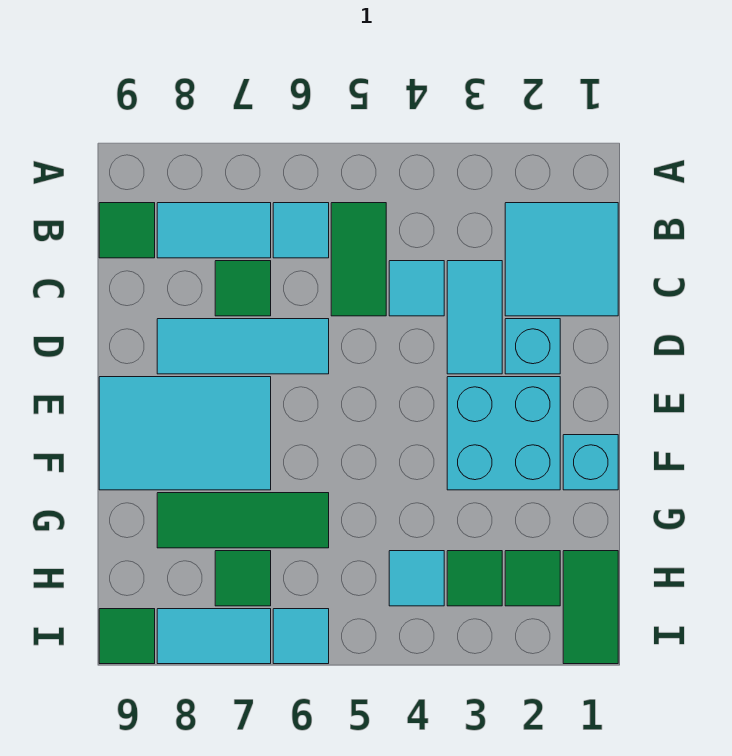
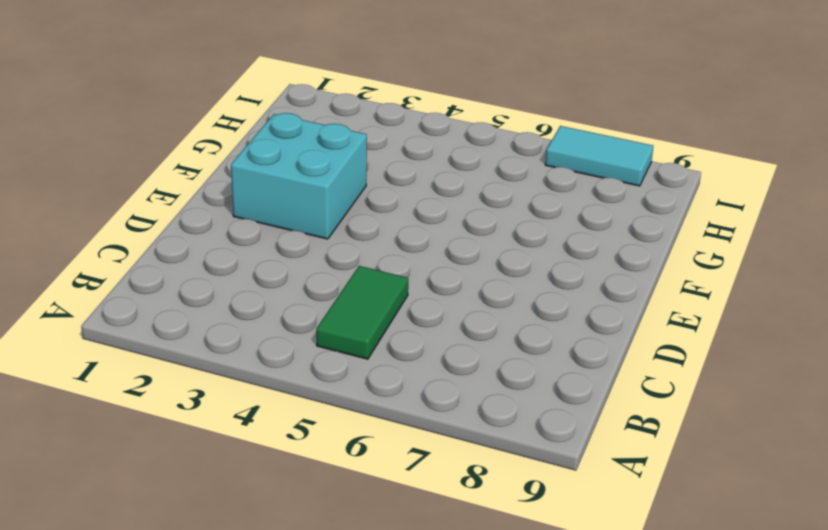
none -> cyan 2x2 tile [505,203,618,316]
none -> cyan 1x1 tile [273,203,329,258]
none -> cyan 1x2 tile [157,203,271,258]

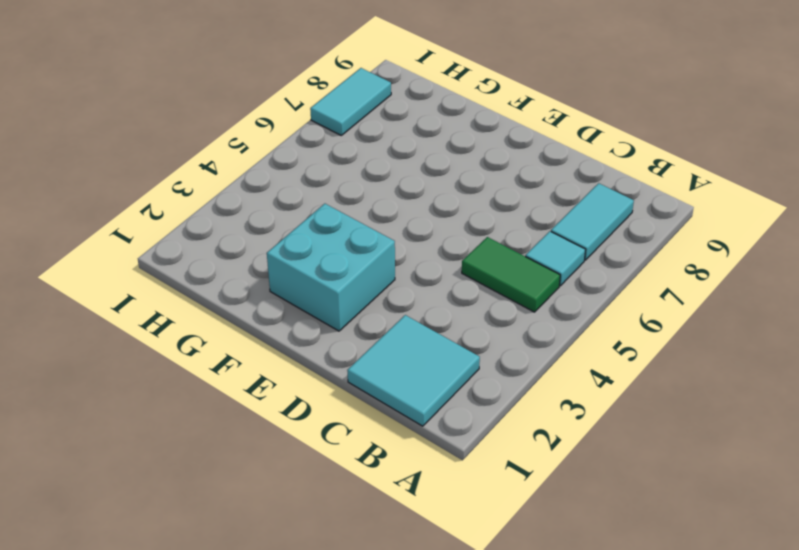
none -> green 1x1 tile [99,203,155,258]
none -> cyan 1x2 tile [447,261,502,374]
none -> cyan 1x1 tile [389,261,444,316]

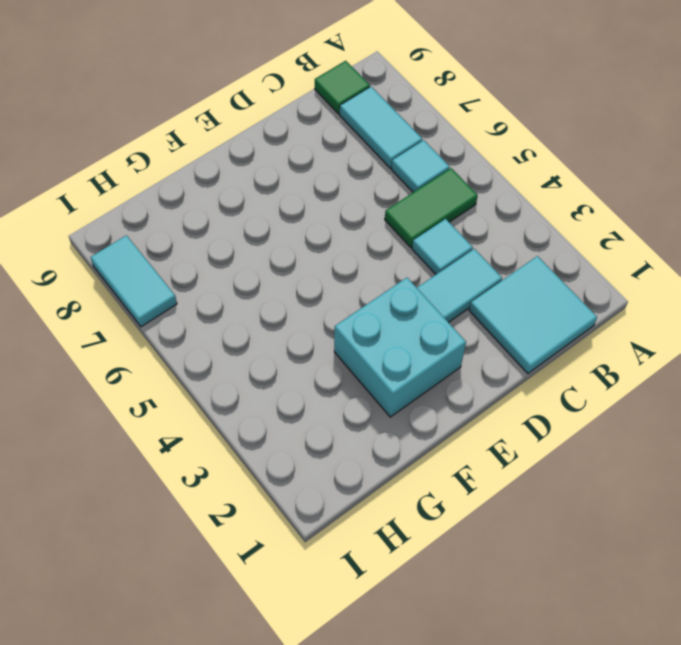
none -> green 1x1 tile [215,261,271,316]
none -> cyan 1x1 brick [505,319,560,374]
none -> cyan 1x3 tile [157,319,329,374]

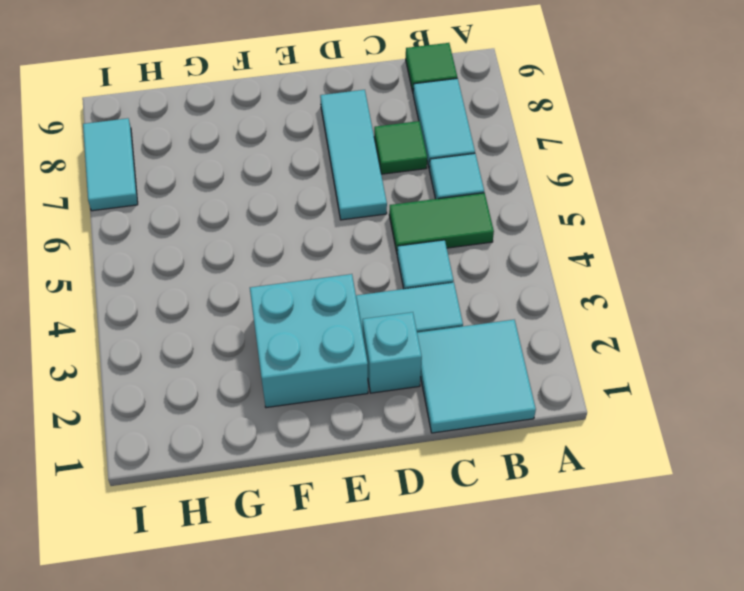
none -> cyan 2x3 tile [99,377,271,490]
none -> cyan 1x1 brick [563,435,618,490]
none -> green 1x3 tile [157,493,329,548]

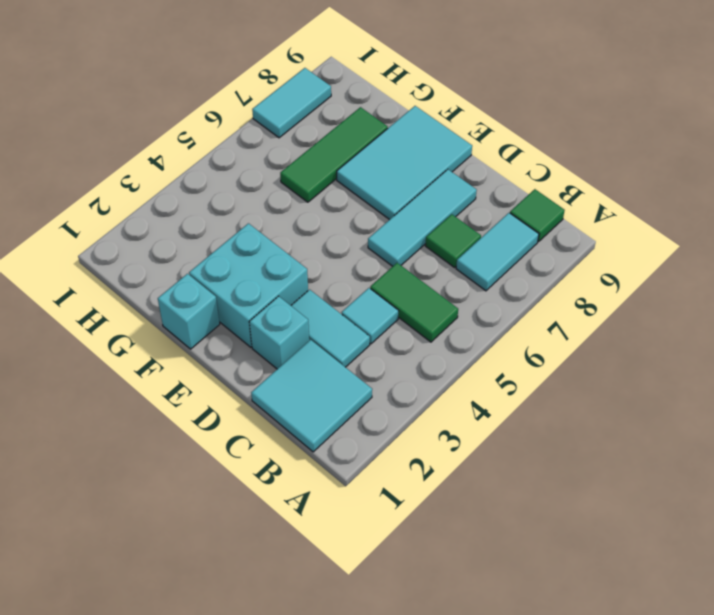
none -> cyan 1x1 tile [273,203,329,258]
none -> green 1x2 tile [563,551,618,664]
none -> green 1x1 tile [505,551,560,606]

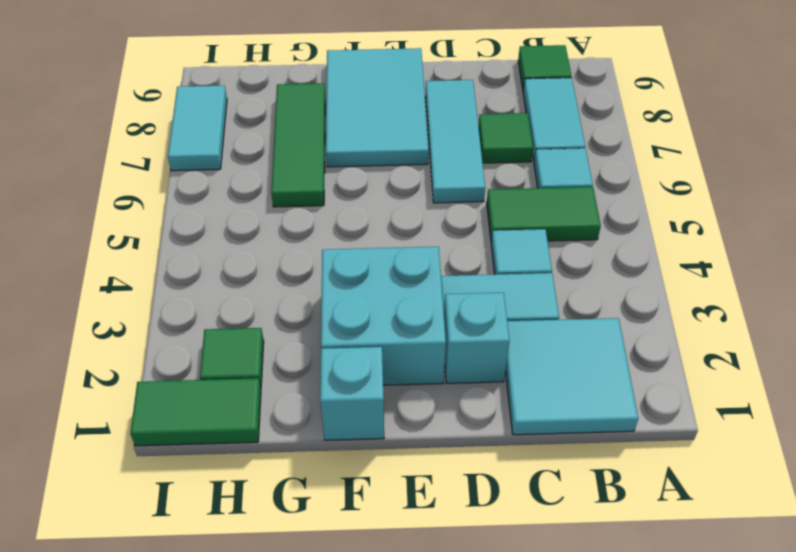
none -> green 1x1 tile [447,551,502,606]
none -> cyan 1x1 tile [389,551,444,606]
none -> green 1x1 tile [215,551,271,606]

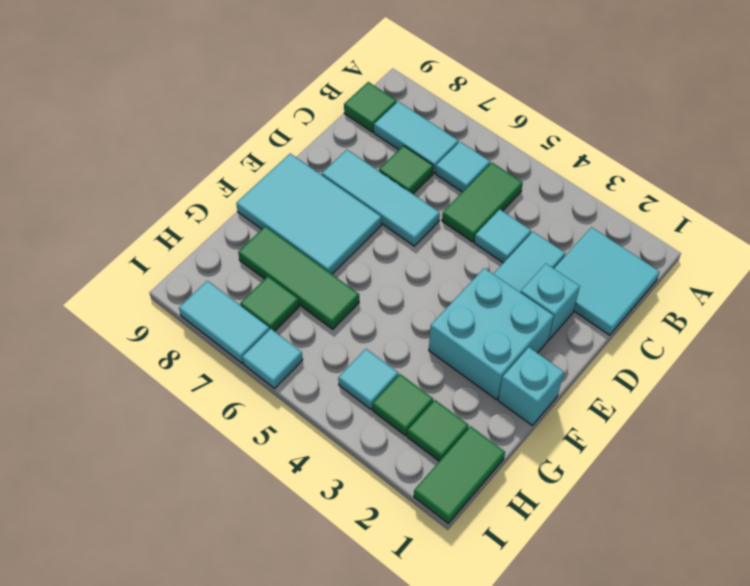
none -> green 1x1 tile [99,609,155,664]

